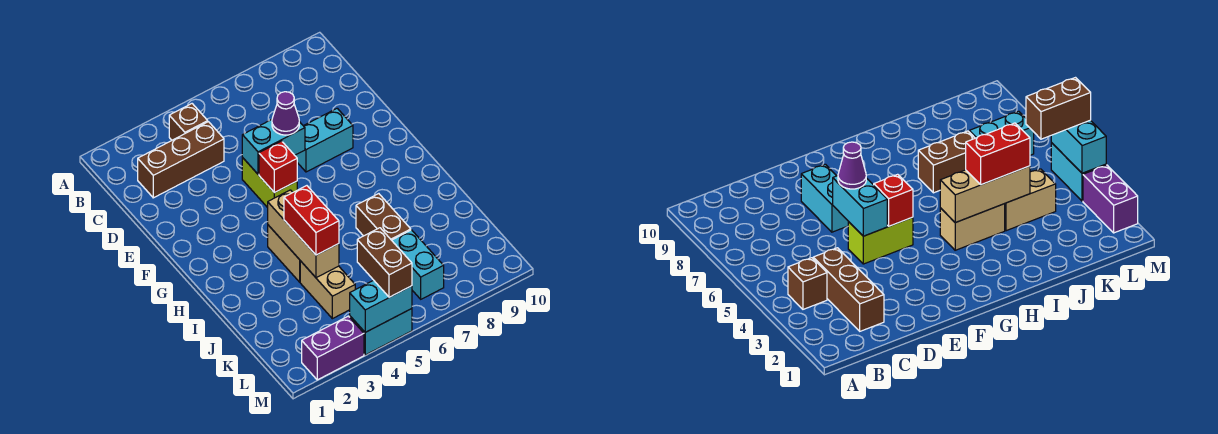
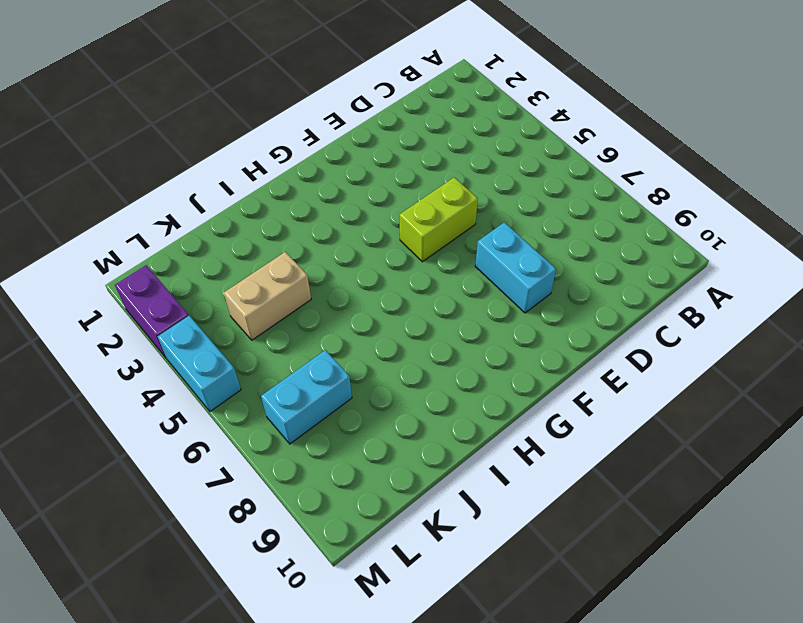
none -> brown 1x1 brick [169,104,208,140]
none -> brown 1x3 brick [138,122,224,198]
none -> tan 1x2 brick [268,225,300,282]

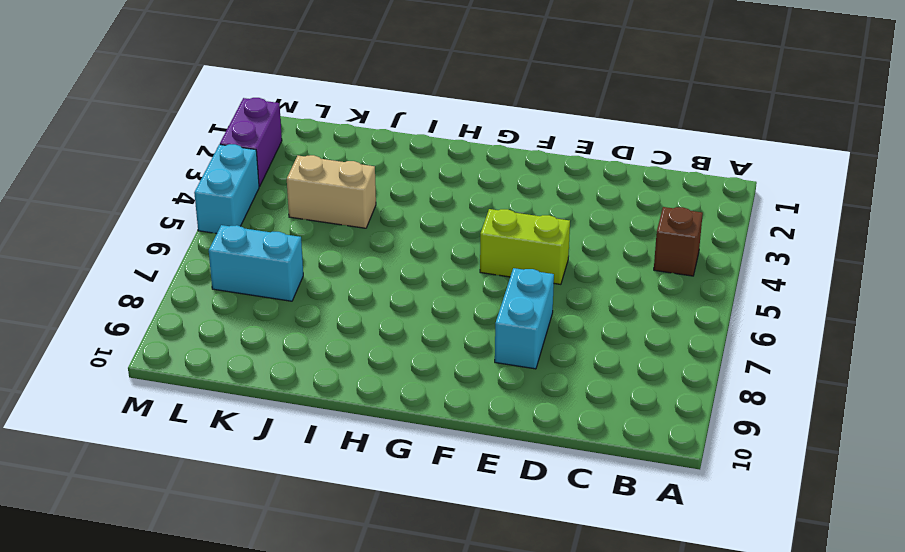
none -> brown 1x3 brick [138,122,224,198]
none -> tan 1x2 brick [268,225,300,282]
none -> brown 1x2 brick [356,194,411,240]

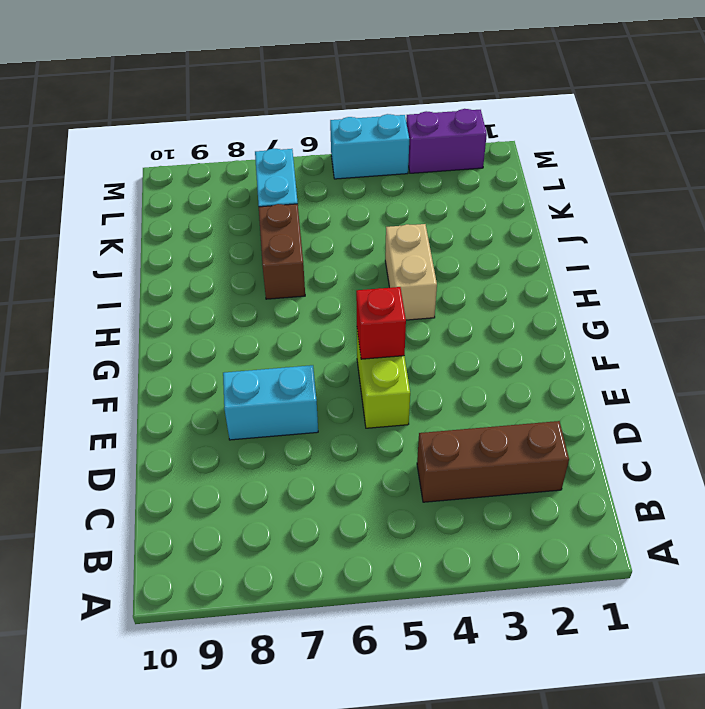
none -> brown 1x1 brick [169,104,208,140]
none -> tan 1x2 brick [300,261,355,319]
none -> cyan 1x2 brick [242,120,305,174]

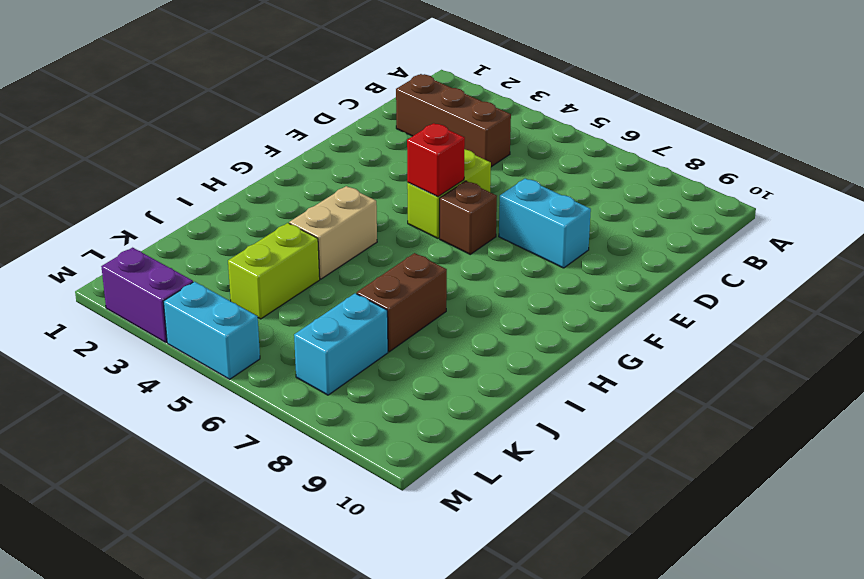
brown 1x1 brick [440,181,497,254] -> brown 1x1 brick moved to [169,104,208,140]
lime 1x2 brick [228,223,320,319] -> tan 1x2 brick [300,261,355,319]
none -> cyan 1x2 brick [242,120,305,174]
none -> tan 1x3 brick [268,190,339,278]
none -> cyan 1x2 brick [350,280,412,332]

